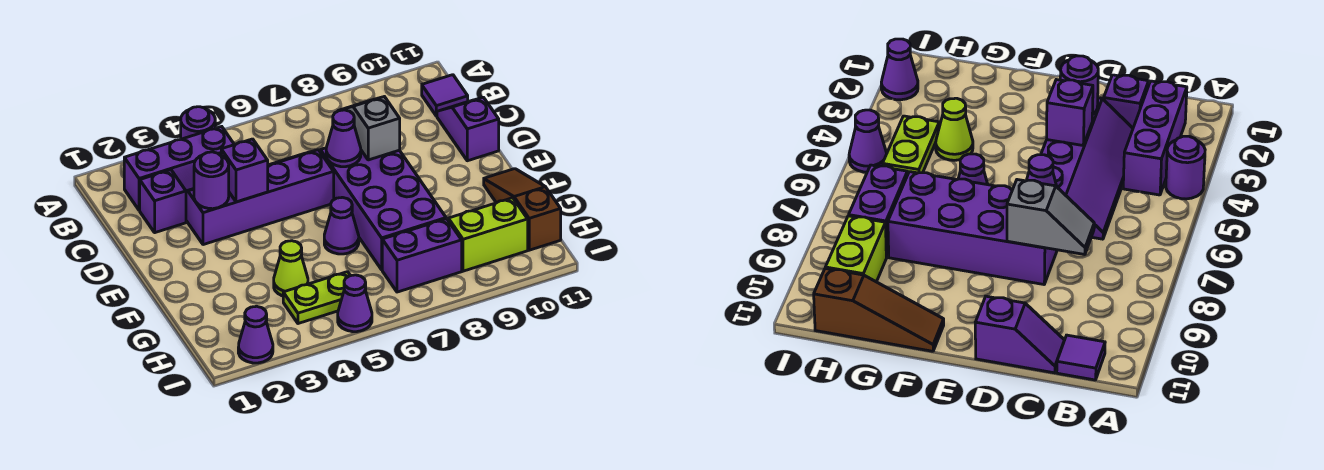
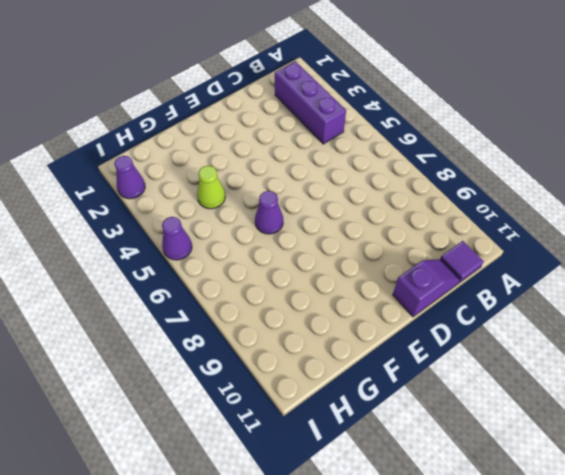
none -> purple 1x1 round brick [181,107,215,139]
none -> purple 1x1 brick [140,170,186,233]
none -> purple 2x4 slope [186,150,334,245]

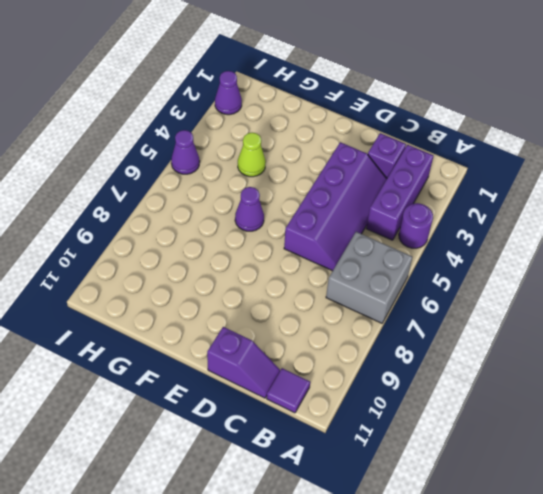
grey 2x2 brick [326,232,412,323] -> none
none -> purple 2x4 brick [320,148,446,270]
none -> brown 1x3 slope [484,169,561,250]
none -> lime 1x2 plate [283,272,350,324]

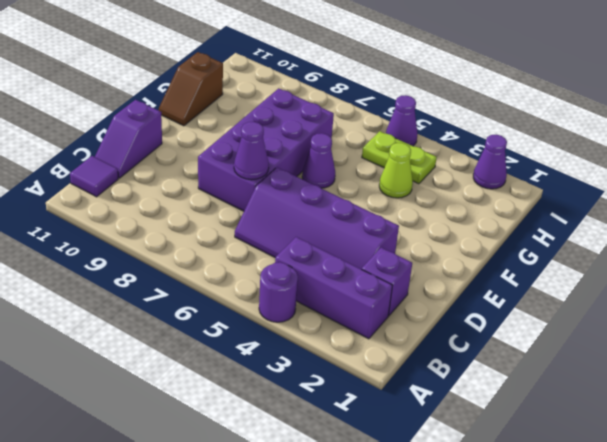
brown 1x2 slope [159,52,223,126] -> brown 1x3 slope [484,169,561,250]
none -> purple 1x2 brick [382,219,462,292]
none -> lime 1x2 brick [448,198,528,271]
none -> grey 1x2 slope [338,97,400,160]

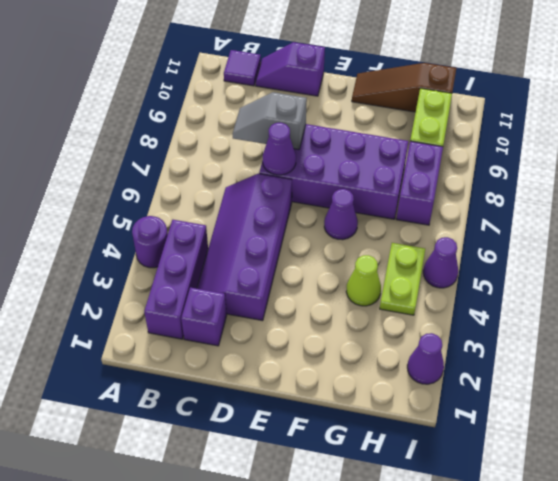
none -> purple 1x1 round brick [194,152,229,209]
none -> purple 1x1 brick [221,139,268,202]

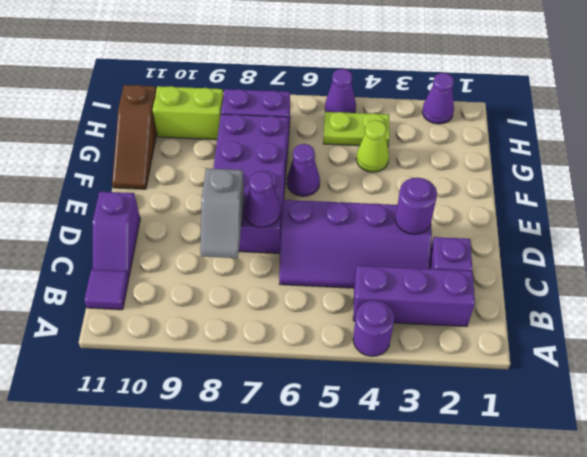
none -> purple 1x1 brick [221,139,268,202]

